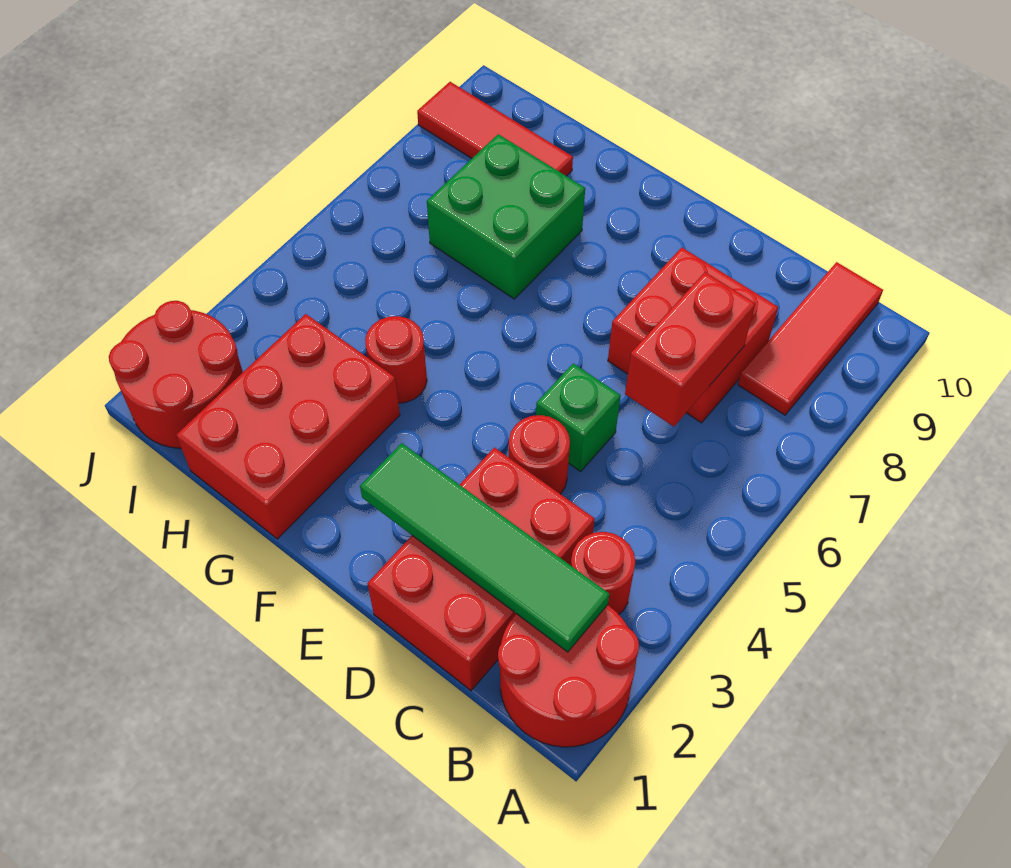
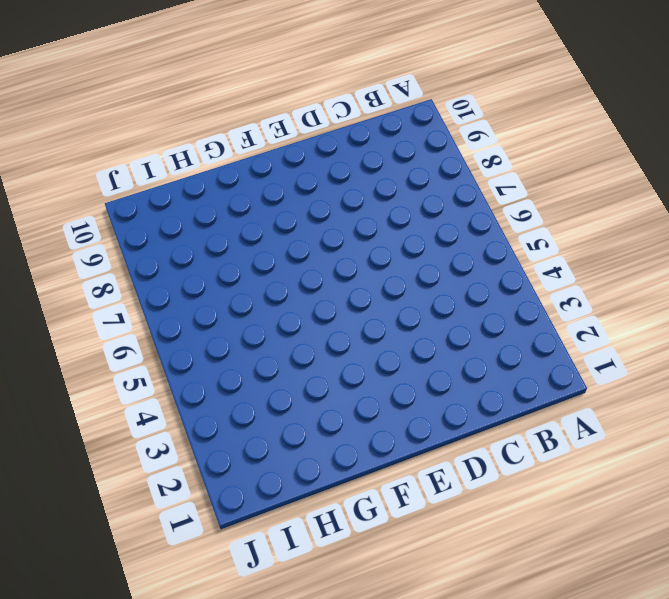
none -> red 2x2 round brick [498,605,639,747]
none -> red 1x1 round brick [571,532,635,614]
none -> red 1x3 tile [738,262,883,415]

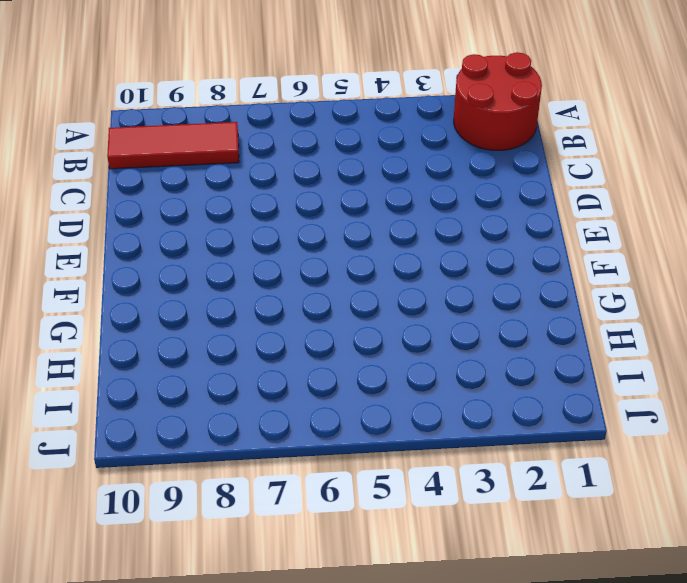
none -> red 1x1 round brick [571,532,635,614]
none -> red 2x3 brick [367,448,594,690]
none -> red 2x2 brick [608,247,778,423]

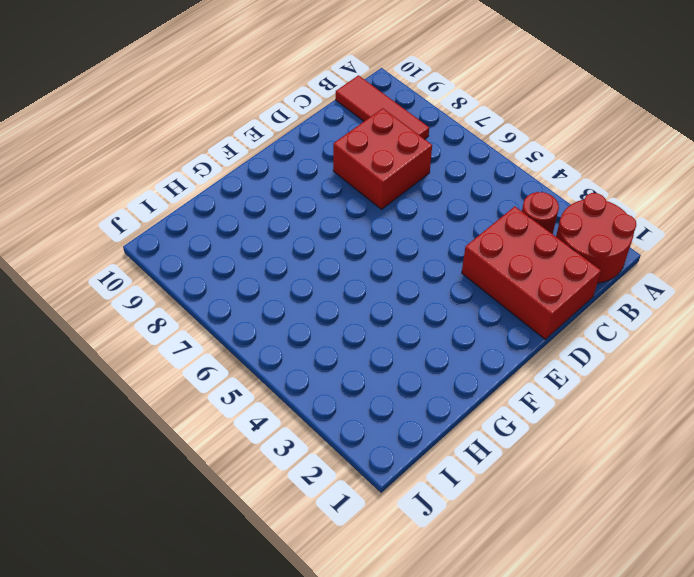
none -> red 1x1 round brick [509,415,570,494]
none -> green 1x1 brick [536,363,621,471]
none -> red 2x3 brick [176,314,400,539]

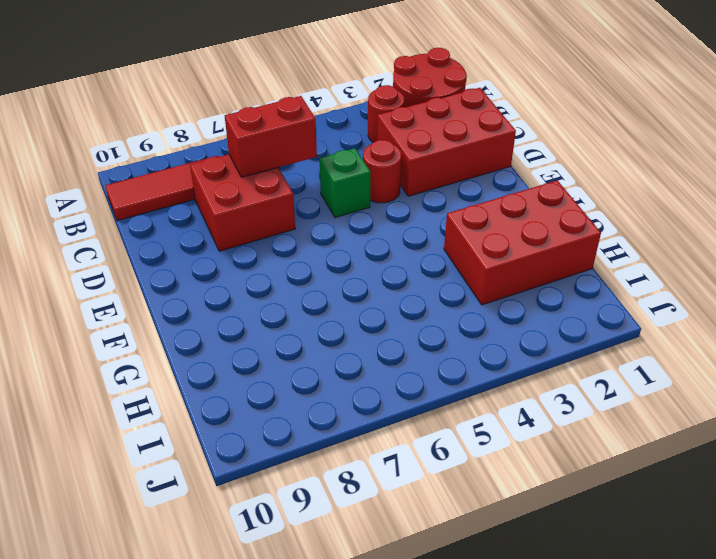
none -> red 1x1 round brick [365,316,427,403]
none -> green 2x2 brick [427,134,585,299]
none -> red 1x3 tile [417,82,573,176]

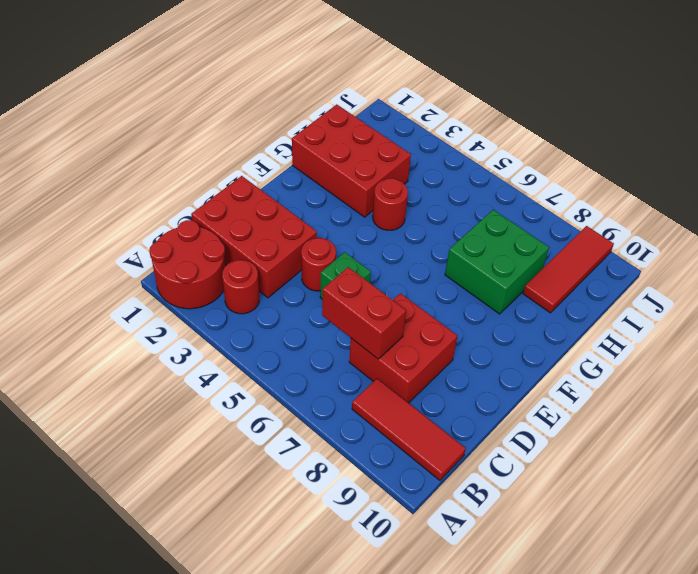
none -> red 2x2 round brick [109,301,243,448]
none -> green 1x4 tile [360,443,609,652]

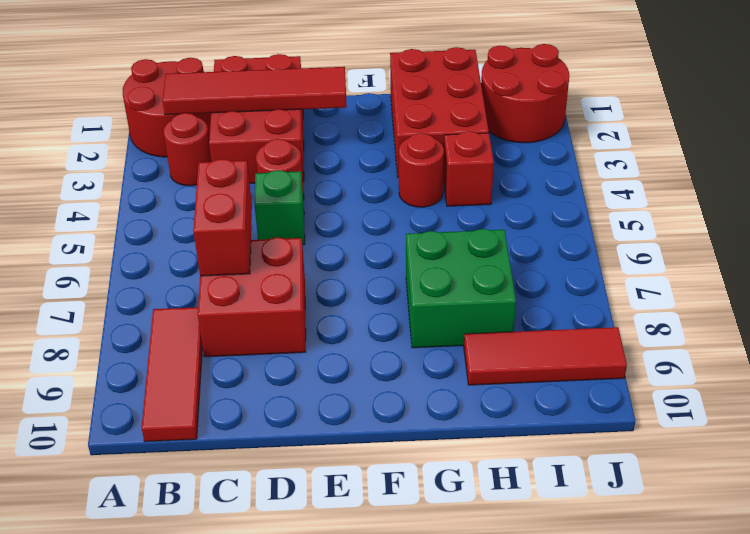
red 1x4 tile [163,67,347,115] -> green 1x4 tile [360,443,609,652]
red 1x1 brick [443,131,494,206] -> none

